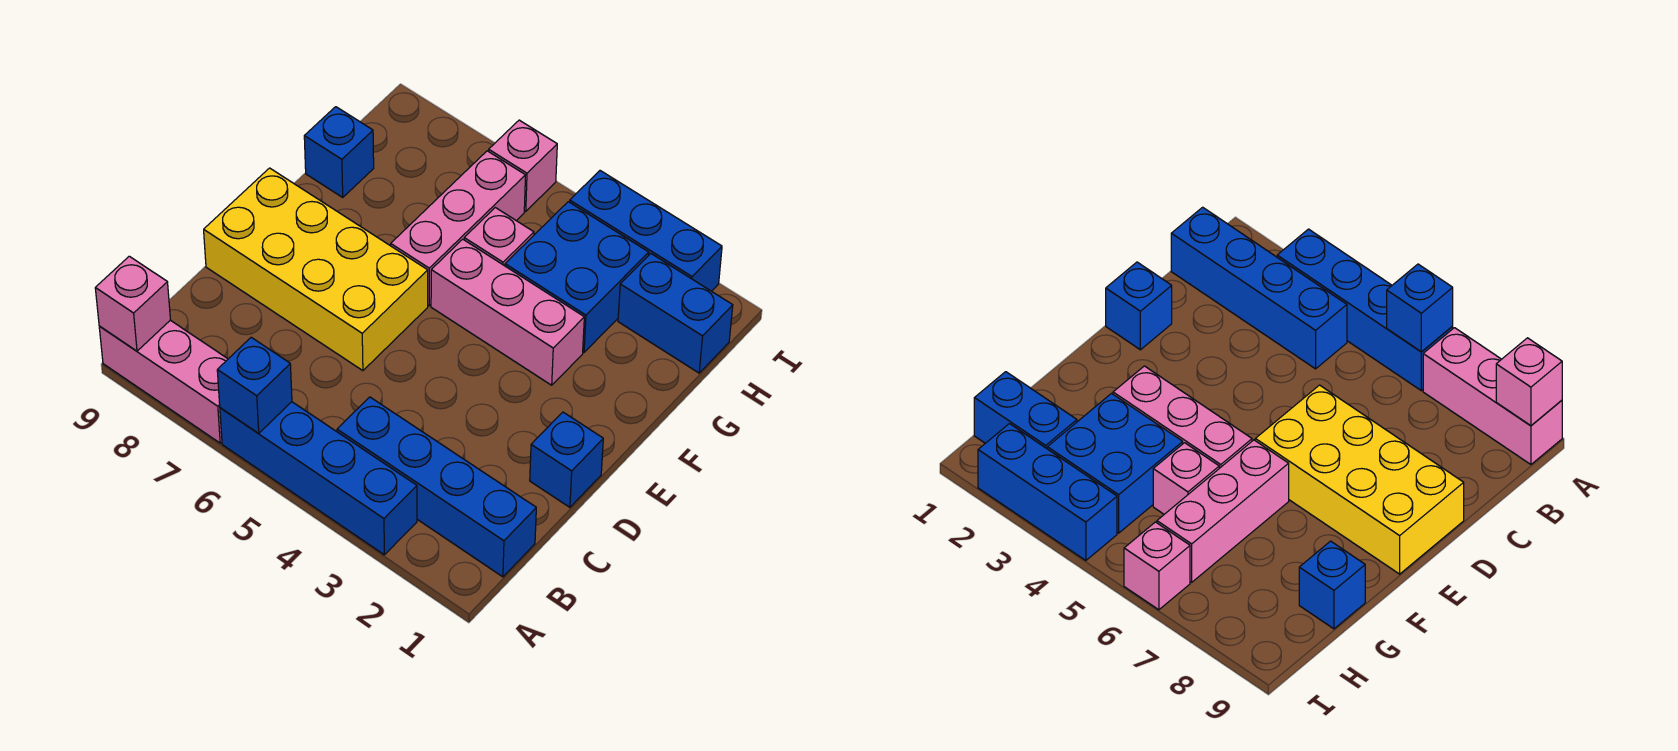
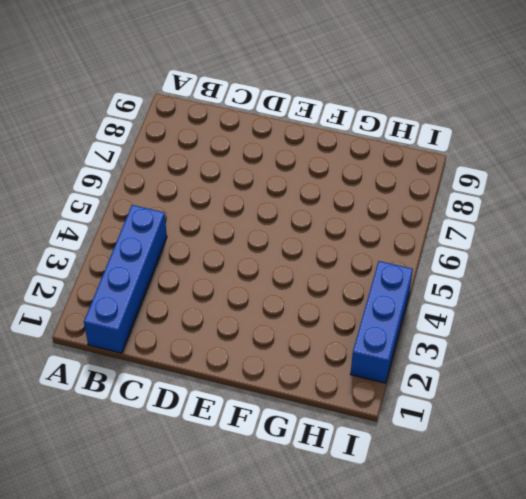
none -> blue 1x4 brick [220,402,417,555]
none -> pink 1x3 brick [99,320,228,443]
none -> blue 1x1 brick [530,412,603,507]

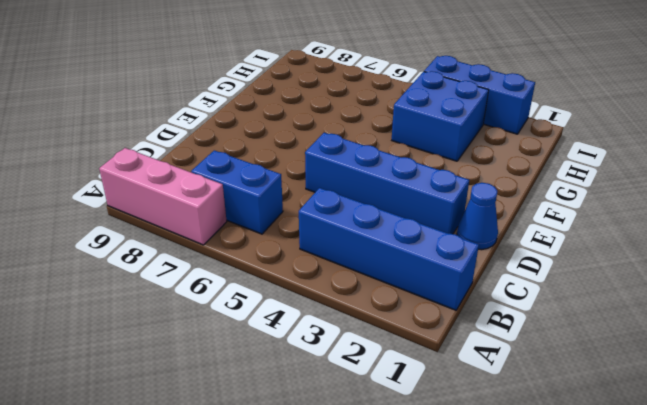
blue 1x2 brick [191,150,283,234] -> blue 1x2 brick moved to [618,254,733,373]
blue 1x1 cone [457,183,498,250] -> blue 1x1 brick [530,412,603,507]
blue 1x4 brick [305,133,469,234] -> blue 1x4 brick moved to [220,402,417,555]
none -> yellow 2x4 brick [204,168,428,371]
none -> pink 1x3 brick [431,239,584,385]
none -> pink 1x3 brick [391,151,525,306]

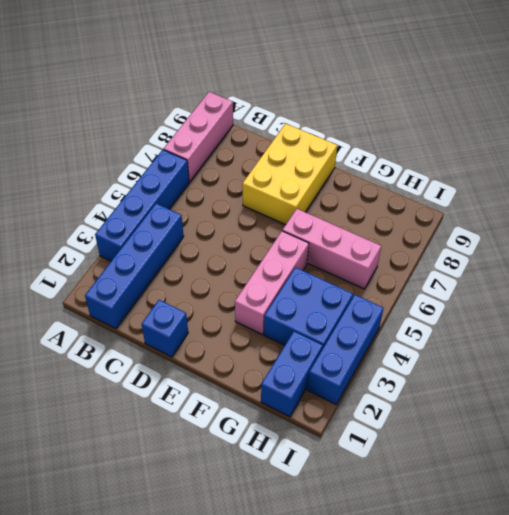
yellow 2x3 brick [242,124,337,225] -> yellow 2x4 brick [204,168,428,371]
none -> pink 1x1 brick [464,208,534,266]
none -> blue 1x1 brick [304,107,374,197]
none -> pink 1x1 brick [489,120,557,211]

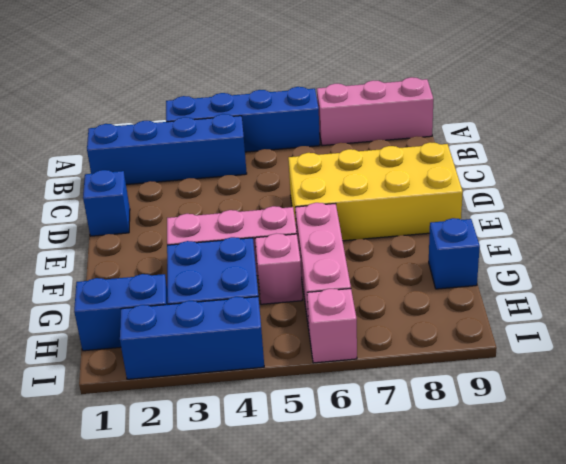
none -> blue 1x1 brick [217,337,292,433]
none -> pink 1x1 brick [95,256,170,351]

